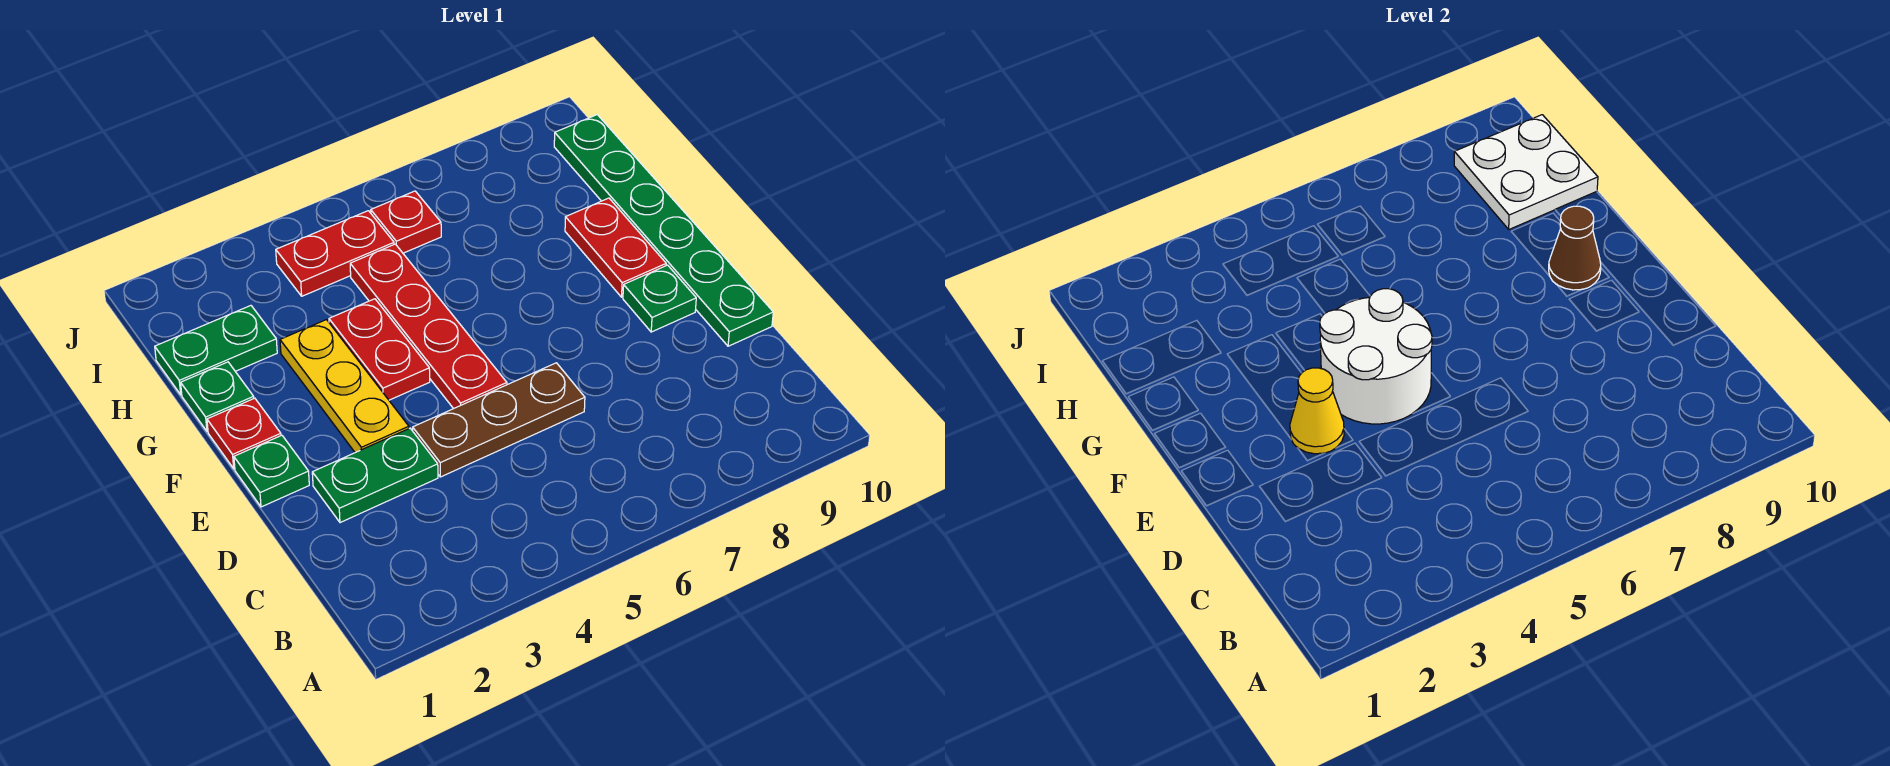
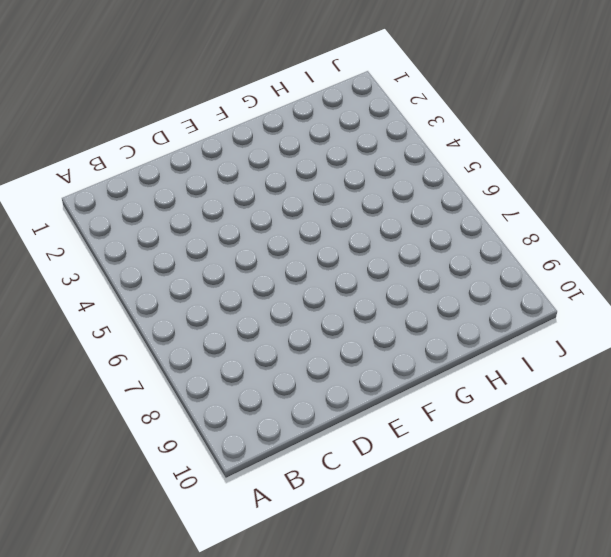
none -> green 1x2 plate [312,428,438,523]
none -> brown 1x3 plate [413,363,585,477]
none -> green 1x6 plate [554,115,773,346]

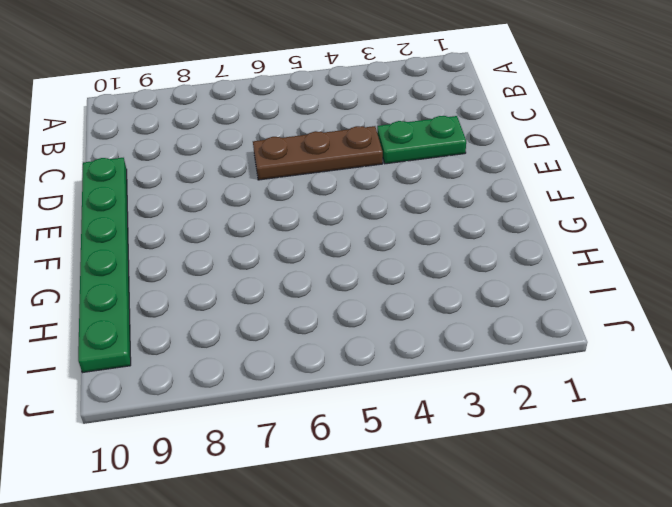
none -> green 1x1 plate [234,435,309,507]
none -> yellow 1x3 plate [280,320,409,453]
none -> red 1x4 plate [350,244,507,409]

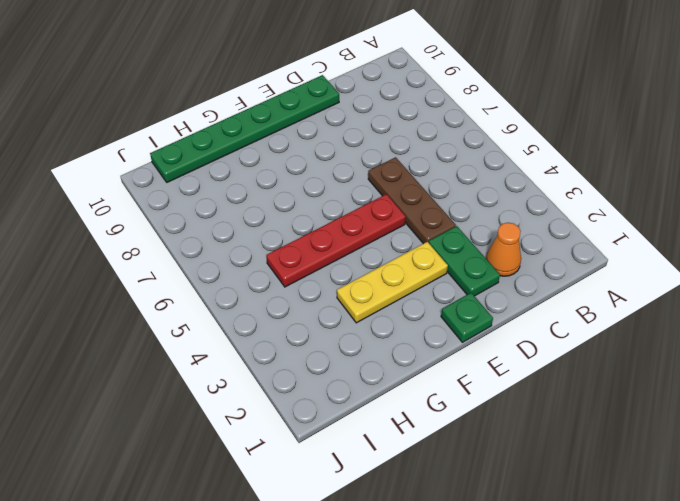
orange 1x1 cone [486,223,521,276] -> none
none -> green 1x1 plate [623,265,696,332]
none -> red 1x1 plate [207,398,281,469]
none -> red 1x2 plate [329,299,430,400]

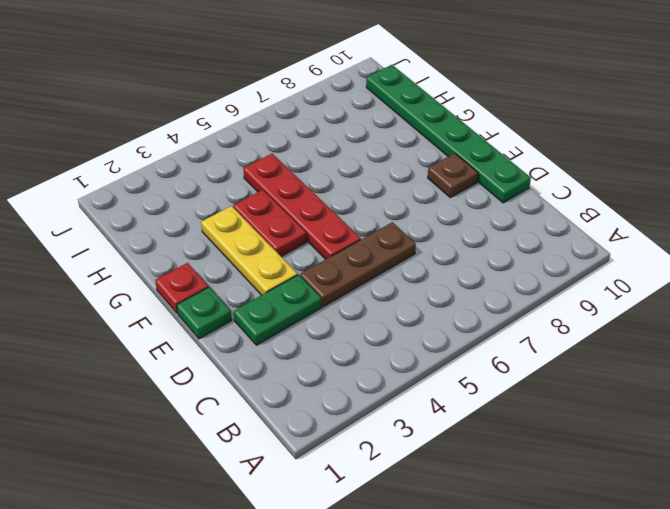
brown 1x1 plate [428,153,478,198] -> green 1x1 plate [623,265,696,332]
none -> red 1x2 plate [565,198,666,297]
none -> green 1x1 plate [181,362,254,431]
none -> green 1x2 plate [155,306,277,395]

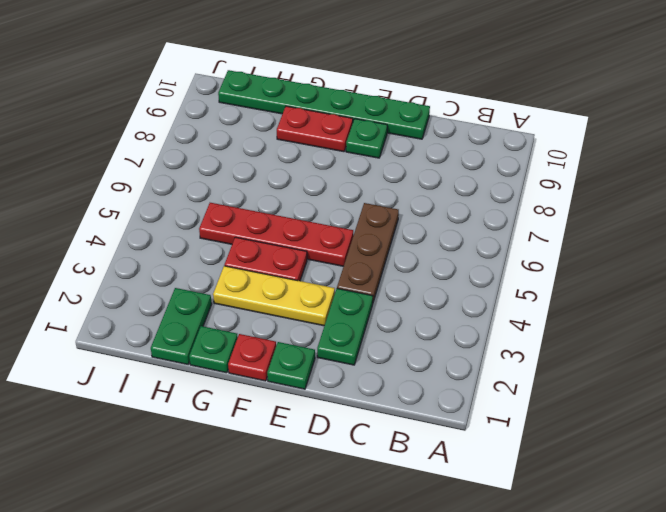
none -> red 1x2 plate [276,211,394,296]
none -> red 1x1 plate [371,191,441,253]
none -> yellow 1x1 cone [1290,368,1344,454]

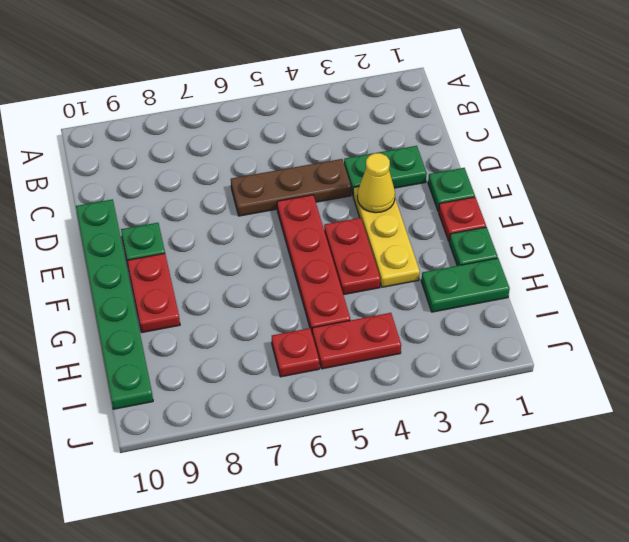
none -> white 2x2 round brick [1320,289,1432,424]
none -> brown 1x1 cone [1549,206,1601,290]
none -> white 2x2 plate [1454,115,1598,229]

